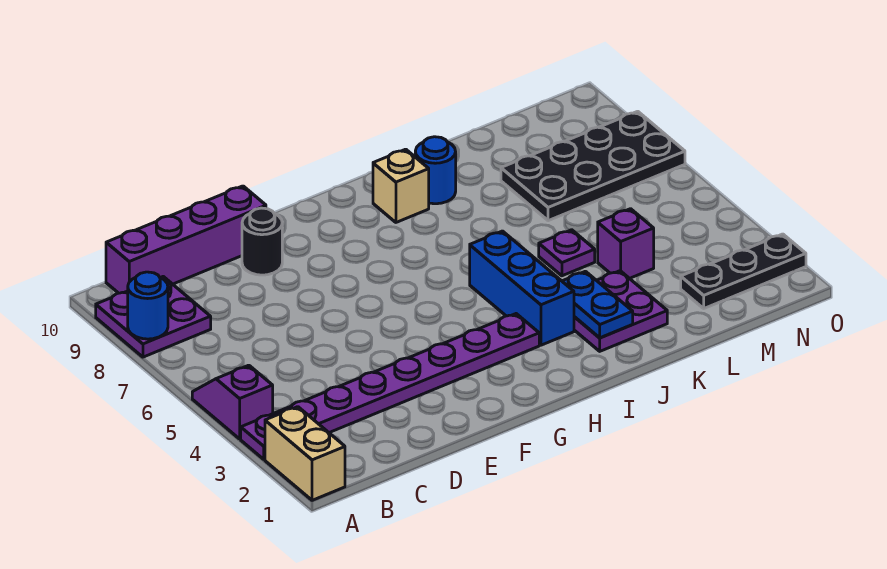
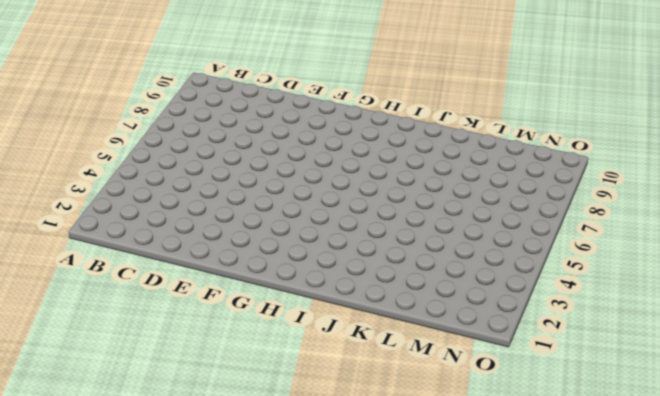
none -> tan 1x2 brick [265,407,345,500]
none -> purple 1x8 plate [241,314,539,459]
none -> purple 1x2 slope [192,365,273,439]

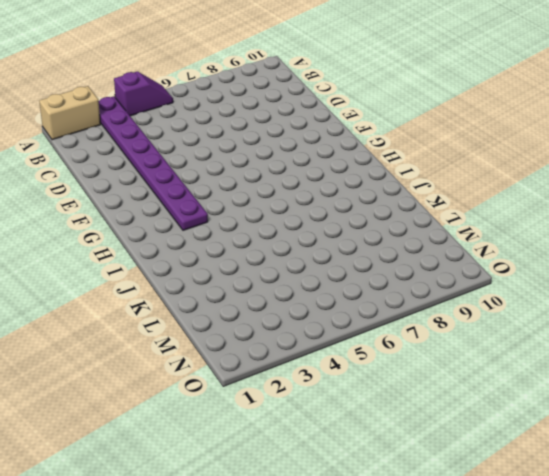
none -> purple 2x2 plate [96,277,211,357]
none -> purple 1x4 brick [106,186,266,293]
none -> black 1x1 round brick [242,208,282,275]

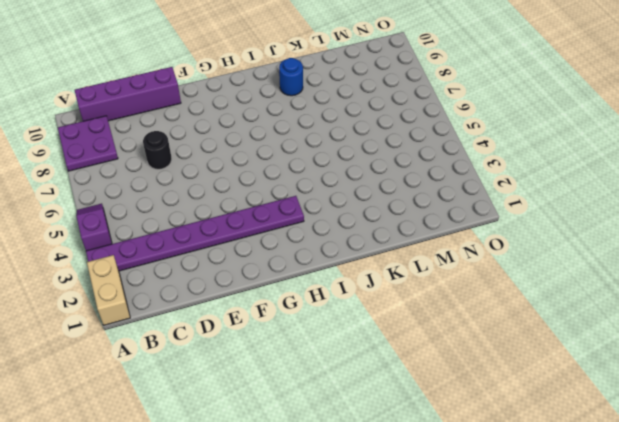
black 1x1 round brick [143,131,172,169] -> black 1x1 round brick moved to [242,208,282,275]
none -> blue 1x3 brick [470,231,574,345]
none -> tan 1x1 brick [373,149,429,222]
none -> purple 2x2 plate [574,271,667,351]

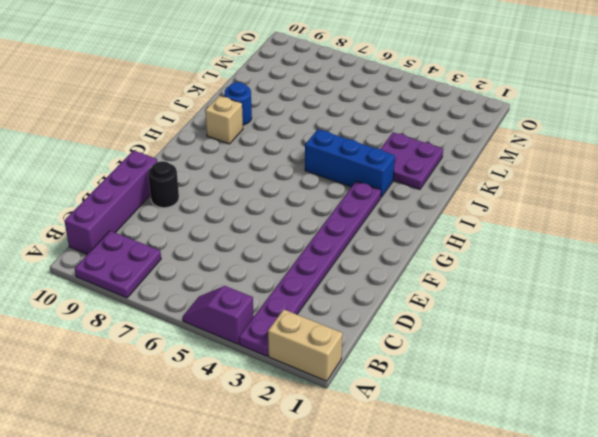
none -> purple 1x1 plate [539,230,595,276]
none -> purple 1x1 brick [598,209,654,279]
none -> black 2x4 plate [501,111,685,221]

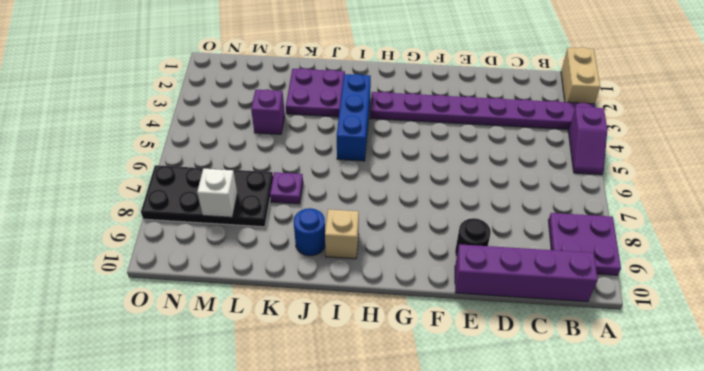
purple 1x1 plate [270,172,303,204] -> purple 1x1 plate moved to [539,230,595,276]
white 1x1 brick [197,169,237,217] -> none
none -> black 1x3 plate [681,234,806,308]
none -> blue 1x1 round brick [128,272,168,339]
none -> blue 1x2 plate [562,271,633,338]

